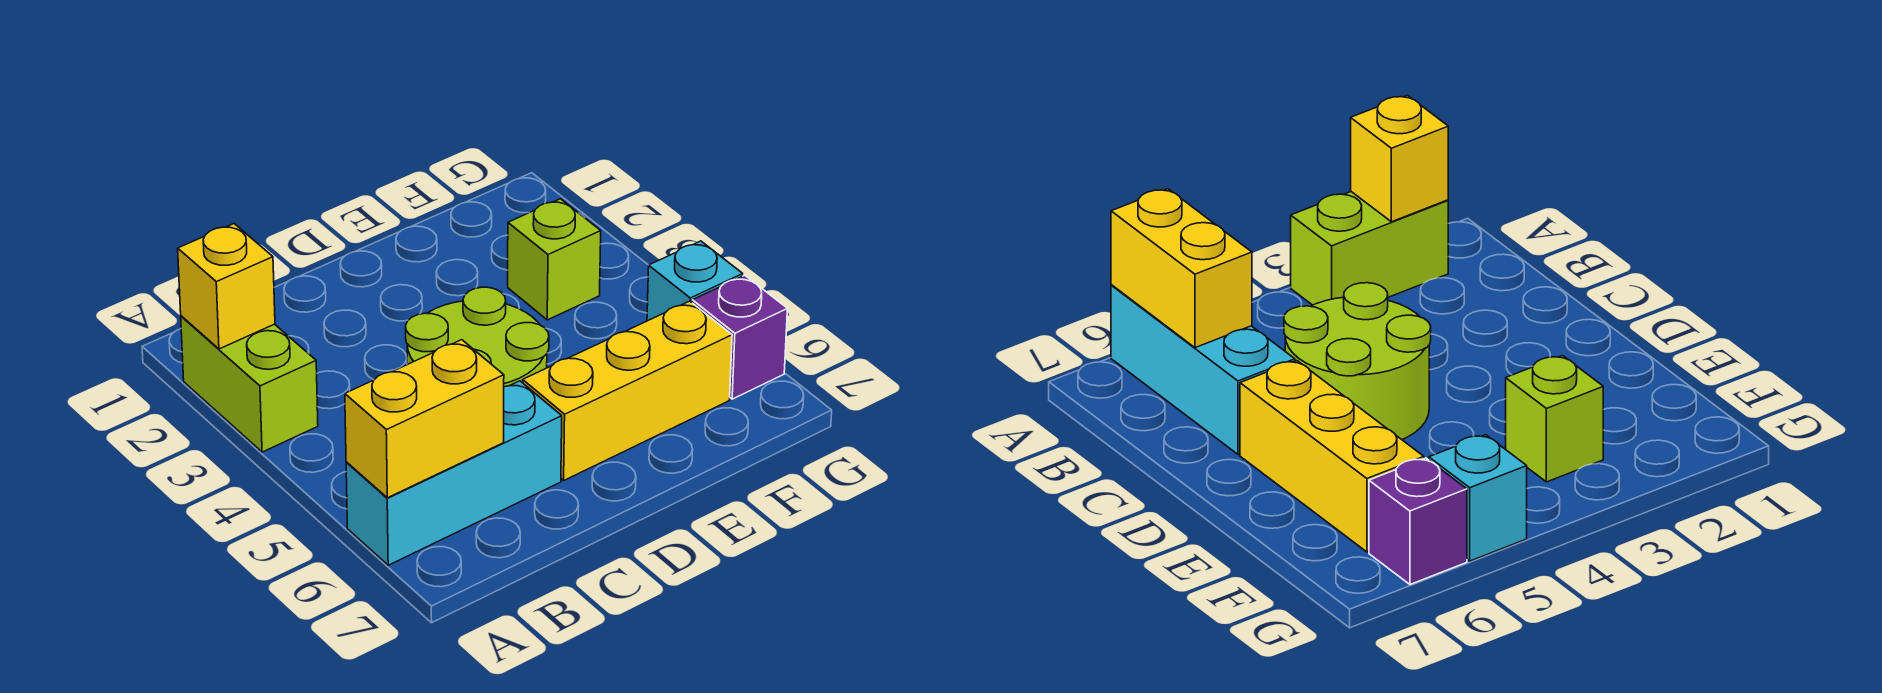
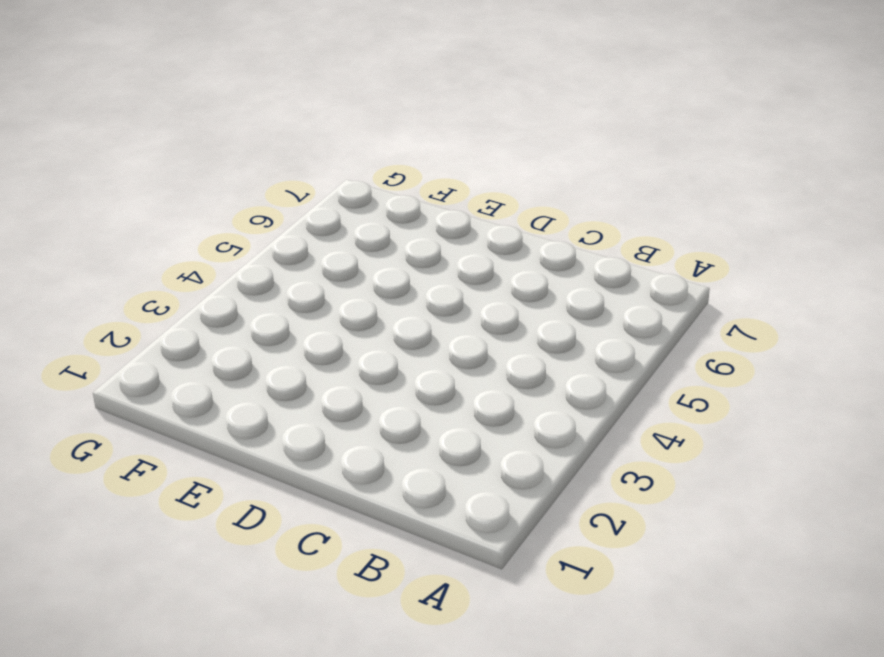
none -> lime 1x2 brick [181,316,318,452]
none -> cyan 1x3 brick [346,381,562,565]

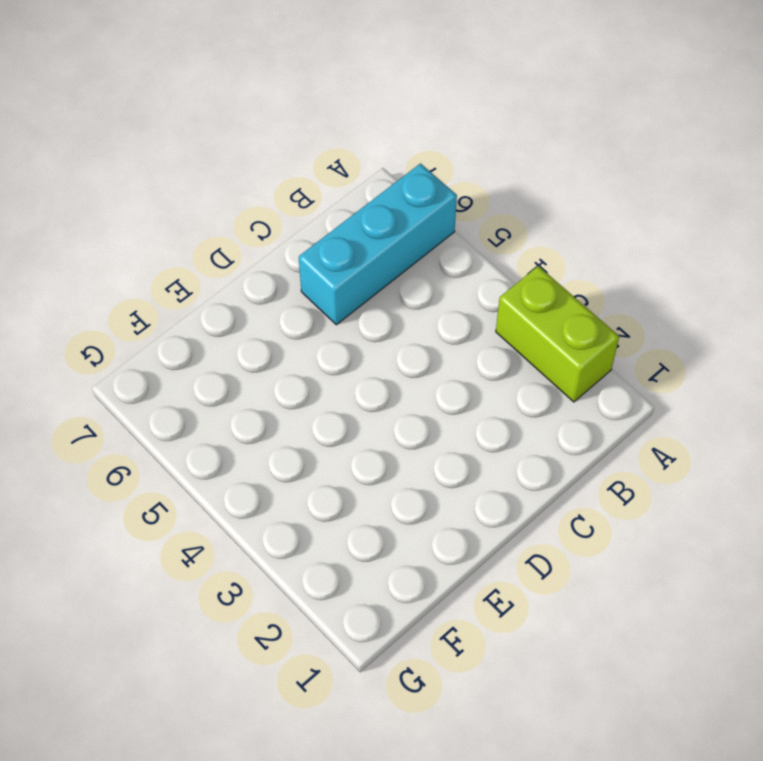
none -> lime 2x2 round brick [406,287,549,387]
none -> yellow 1x3 brick [523,301,732,480]

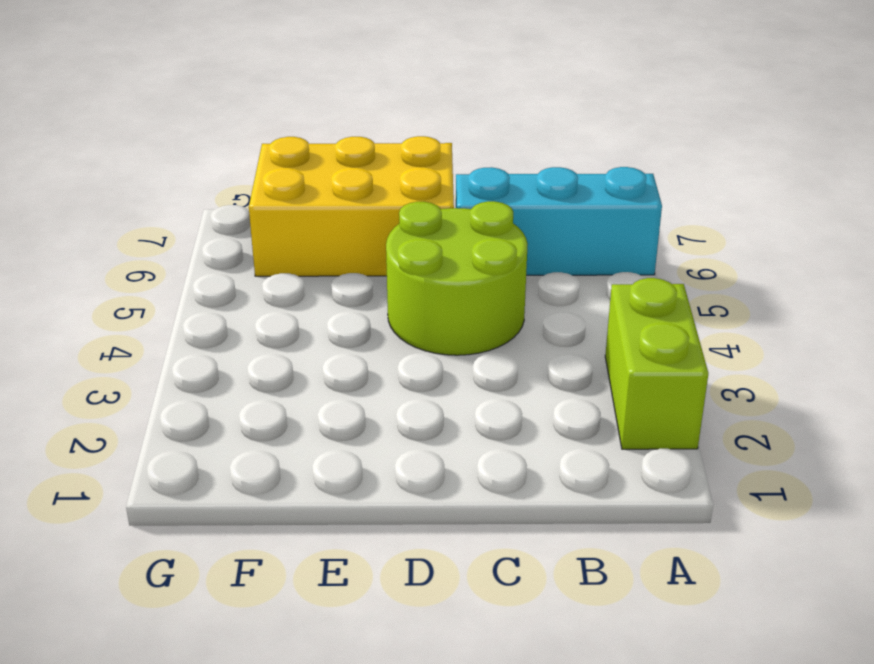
yellow 2x3 brick [249,136,454,276] -> yellow 1x3 brick [523,301,732,480]
none -> lime 1x1 brick [508,199,601,320]
none -> cyan 1x1 brick [647,241,743,321]

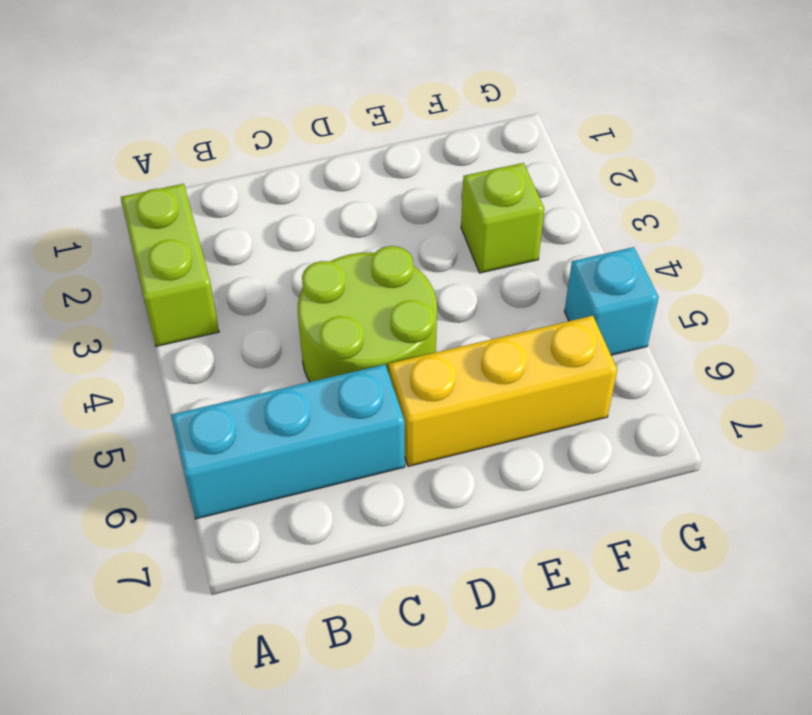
none -> purple 1x1 brick [692,275,787,399]
none -> yellow 1x1 brick [178,224,275,349]

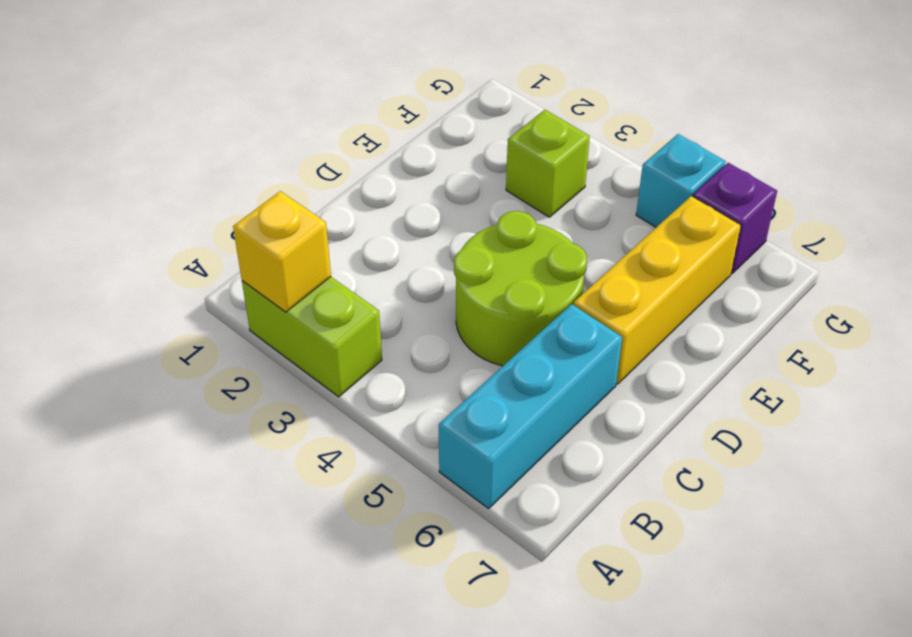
none -> yellow 1x2 brick [345,340,504,498]

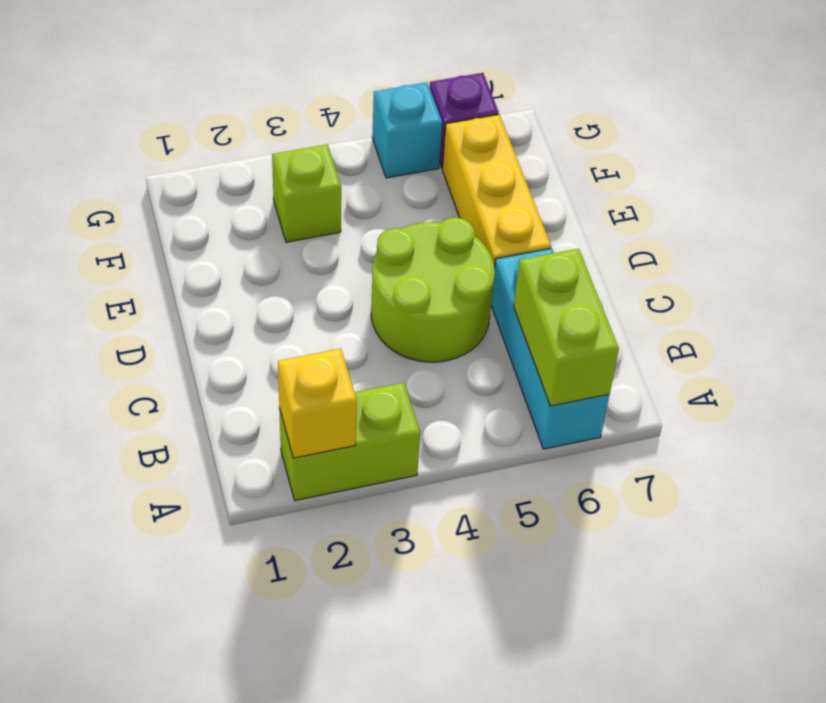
lime 1x2 brick [514,249,619,406] -> yellow 1x2 brick [345,340,504,498]

